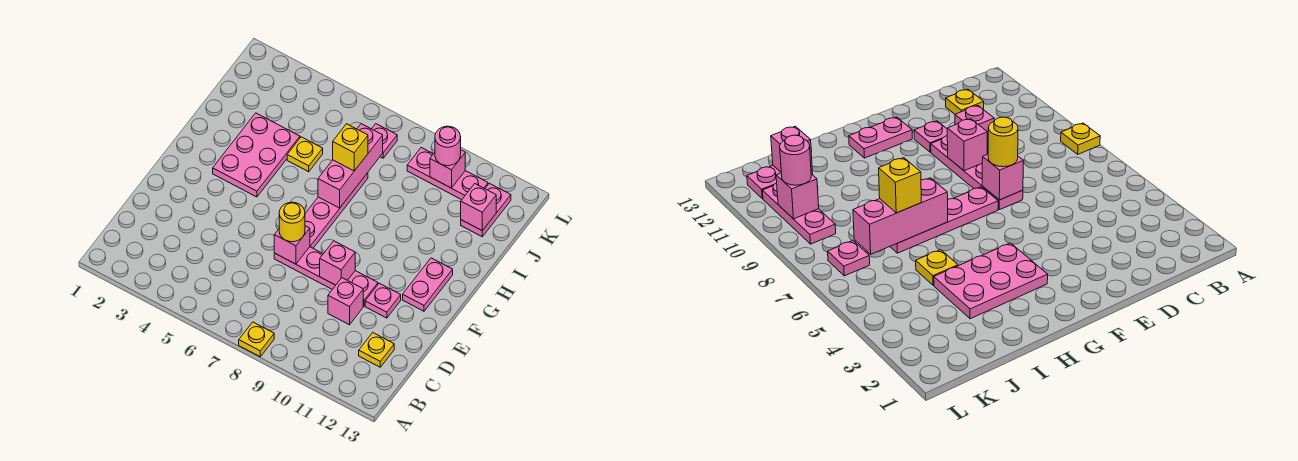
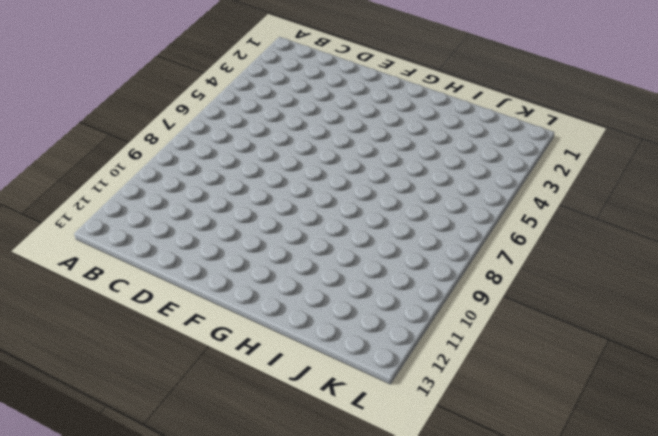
none -> yellow 1x1 plate [239,322,274,357]
none -> yellow 1x1 plate [359,333,394,367]
none -> pink 1x1 brick [328,278,363,325]

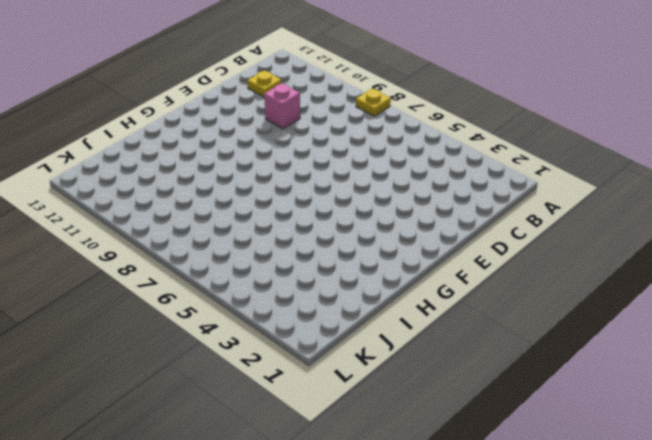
none -> pink 1x4 plate [274,247,378,306]
none -> pink 1x1 plate [365,283,401,318]
none -> pink 1x4 plate [305,173,368,248]

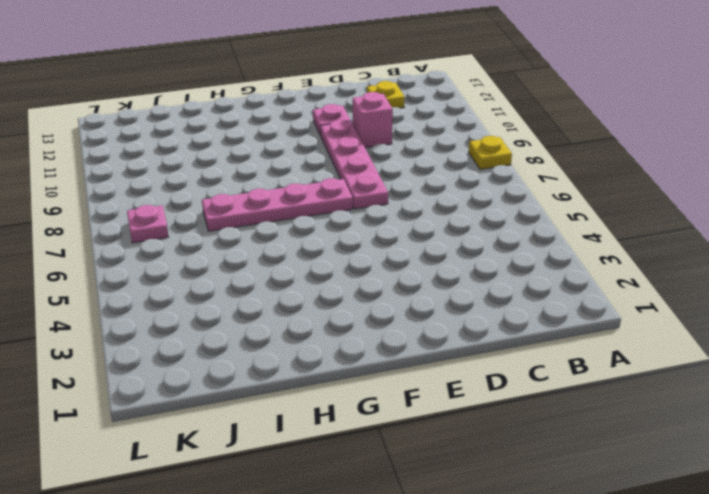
none -> pink 1x2 plate [403,258,453,311]
none -> pink 2x3 plate [213,113,300,197]
none -> yellow 1x1 plate [287,137,323,172]

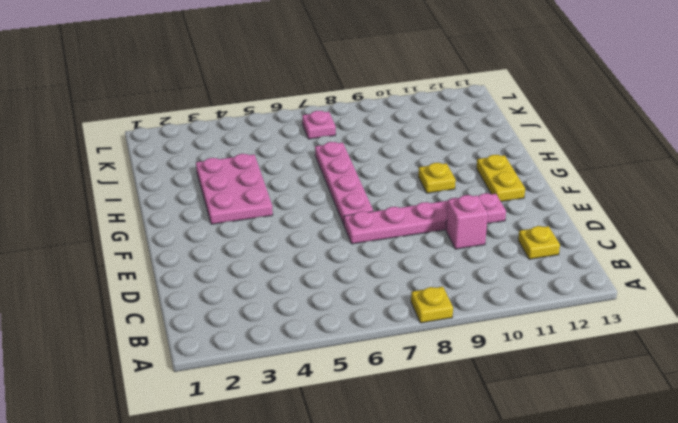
yellow 1x2 plate [477,155,525,202] -> pink 1x2 plate [403,258,453,311]
yellow 1x1 plate [418,163,456,193] -> yellow 1x1 plate moved to [287,137,323,172]
none -> pink 1x2 plate [461,183,511,237]
none -> pink 1x3 plate [407,148,488,200]
none -> pink 1x1 brick [274,226,310,264]

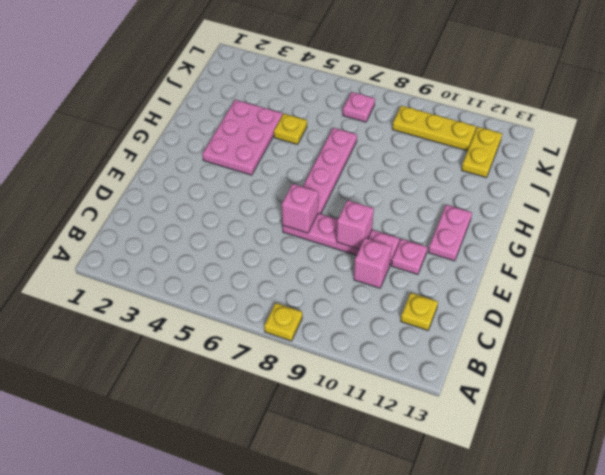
yellow 1x2 plate [462,127,502,178] -> pink 1x2 plate [461,183,511,237]
yellow 1x3 plate [392,106,476,151] -> pink 1x3 plate [407,148,488,200]
none -> pink 1x3 brick [318,124,383,208]
none -> pink 1x1 brick [461,184,496,231]
none -> pink 1x1 brick [430,150,465,188]

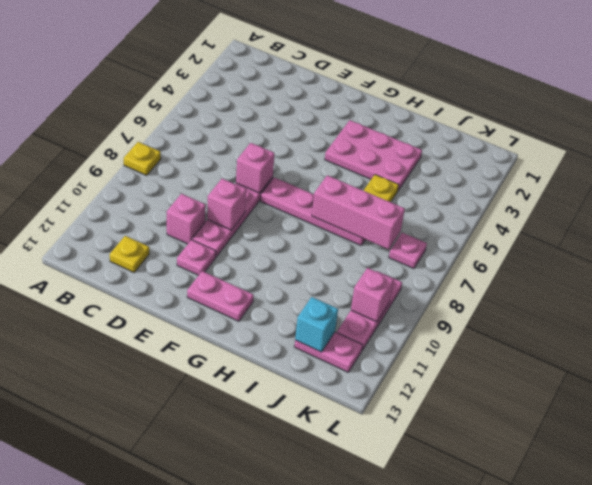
cyan 1x1 brick [295,297,338,352] -> pink 1x1 brick [461,184,496,231]
none -> yellow 1x1 round brick [279,202,305,242]
none -> yellow 1x1 brick [333,124,368,171]
none -> pink 1x1 round brick [435,126,461,166]

